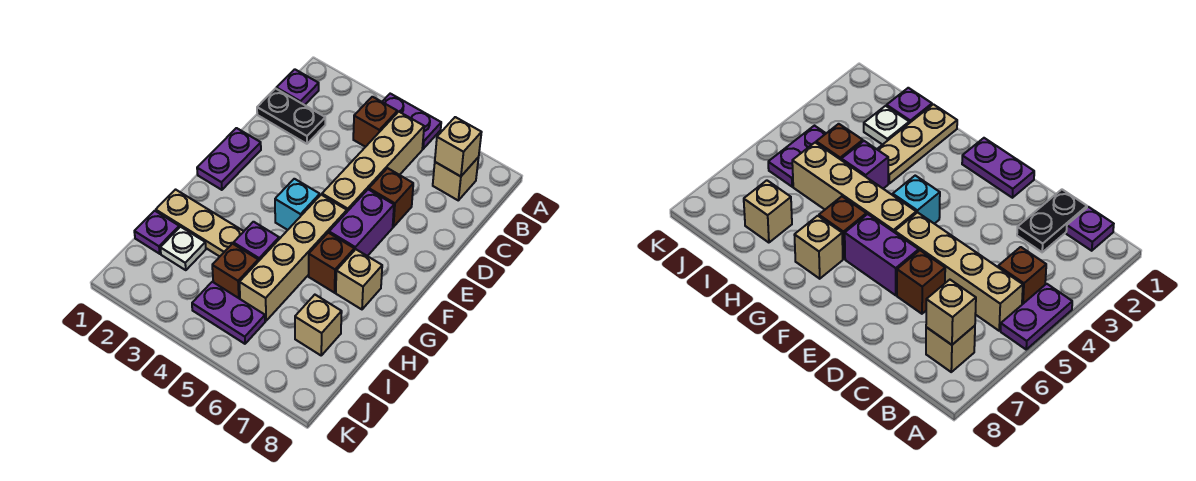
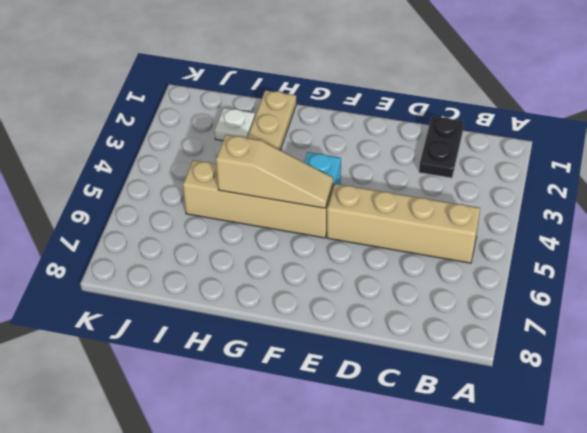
tan 1x3 slope [216,135,333,208] -> none
none -> purple 1x2 plate [382,94,441,149]
none -> purple 1x1 plate [276,69,319,105]
none -> brown 1x1 brick [353,97,397,147]

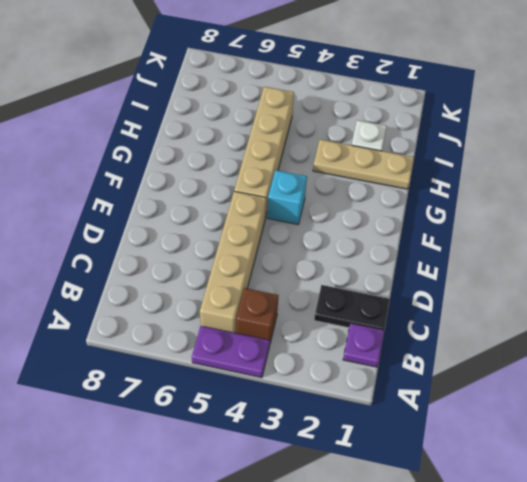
none -> tan 1x1 brick [433,157,479,200]
none -> brown 1x1 brick [369,168,413,227]
none -> purple 1x2 plate [197,128,261,190]

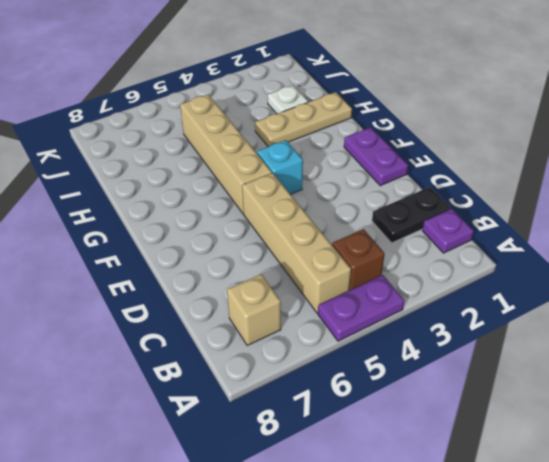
none -> brown 1x1 brick [369,168,413,227]
none -> purple 1x2 brick [329,189,394,256]
none -> brown 1x1 brick [309,233,354,293]

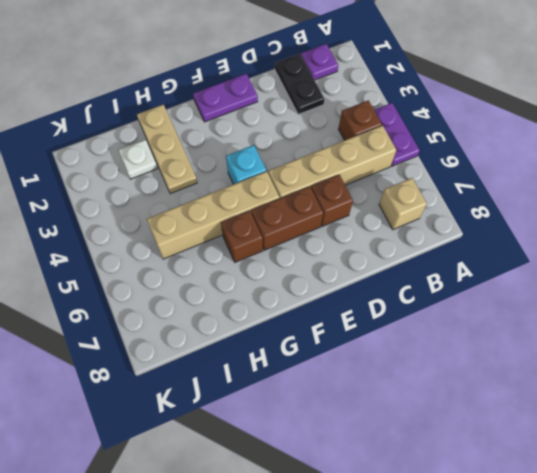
brown 1x2 brick [251,187,323,250] -> purple 1x2 brick [329,189,394,256]
none -> tan 1x1 brick [336,249,382,309]
none -> purple 1x1 brick [233,222,279,261]
none -> purple 1x1 plate [134,211,179,254]

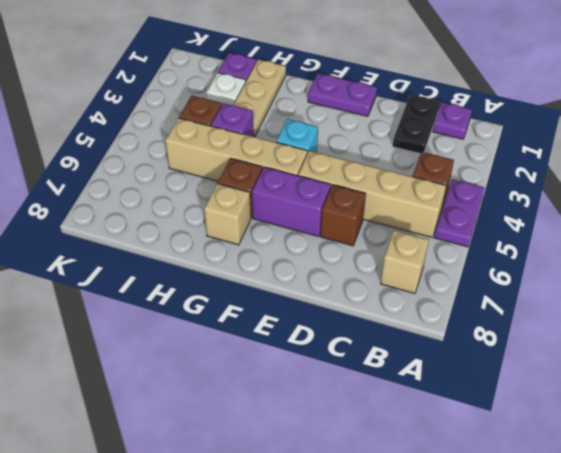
none -> tan 1x1 brick [295,295,342,355]
none -> purple 1x2 plate [192,282,265,344]
none -> tan 1x1 brick [435,117,482,176]

